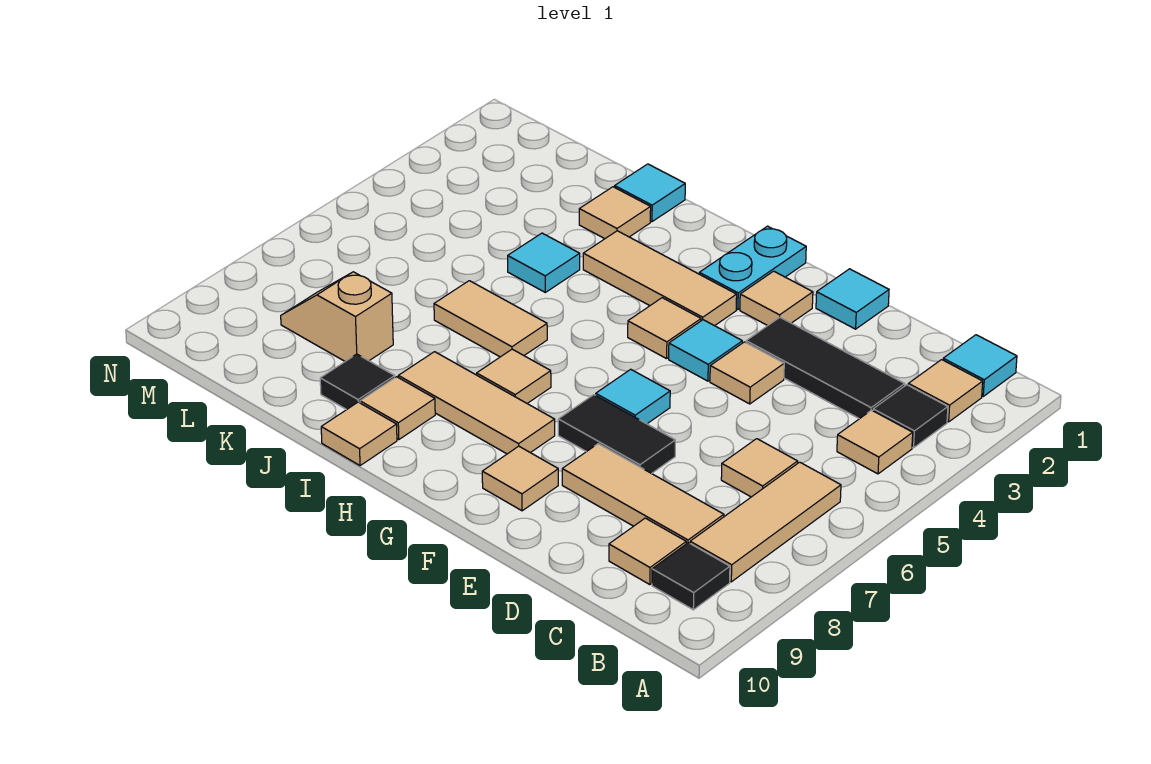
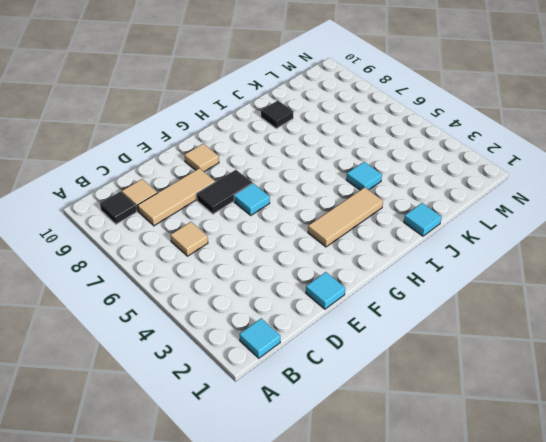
none -> tan 1x1 tile [908,360,983,422]
none -> black 1x1 tile [873,385,948,448]
none -> tan 1x1 tile [837,410,913,474]
none -> tan 1x3 tile [690,462,841,582]

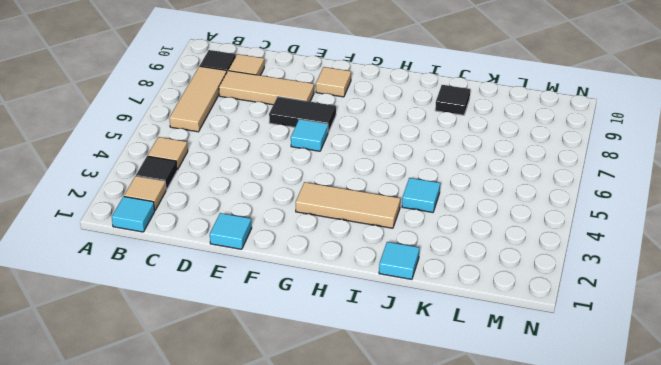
none -> black 1x3 tile [746,317,905,419]
none -> tan 1x1 tile [721,439,798,497]
none -> tan 1x1 tile [710,342,784,404]
none -> tan 1x1 tile [740,271,813,326]

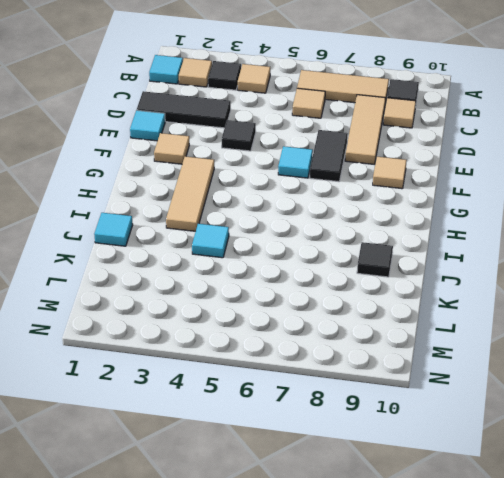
black 1x3 tile [137,91,231,128] -> black 1x3 tile turned to [746,317,905,419]
black 1x1 tile [222,120,256,151] -> tan 1x1 tile [710,342,784,404]
none -> cyan 1x1 tile [669,320,742,381]
none -> cyan 1x2 plate [699,226,806,310]
none -> tan 1x1 tile [628,298,701,359]
none -> tan 1x3 tile [398,352,555,454]

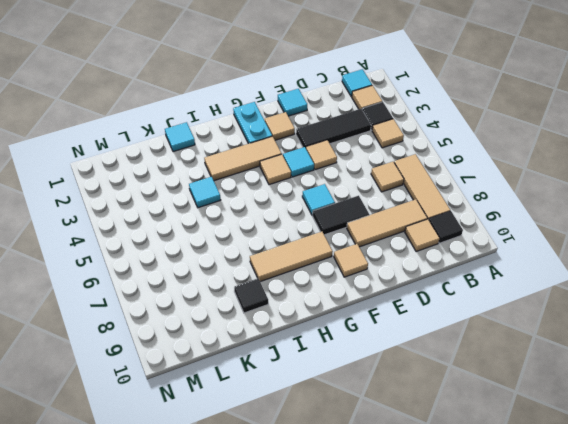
none -> tan 1x1 tile [477,349,551,403]
none -> tan 1x2 tile [434,281,547,357]
none -> tan 1x1 tile [360,377,435,440]
none -> tan 1x1 tile [321,402,397,466]

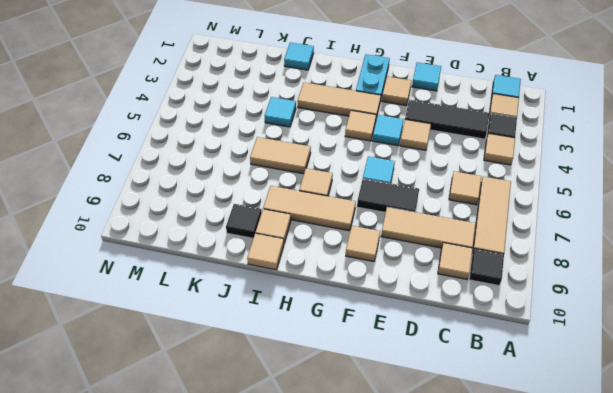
none -> tan 1x1 tile [579,187,651,239]
none -> tan 1x2 slope [281,272,393,361]

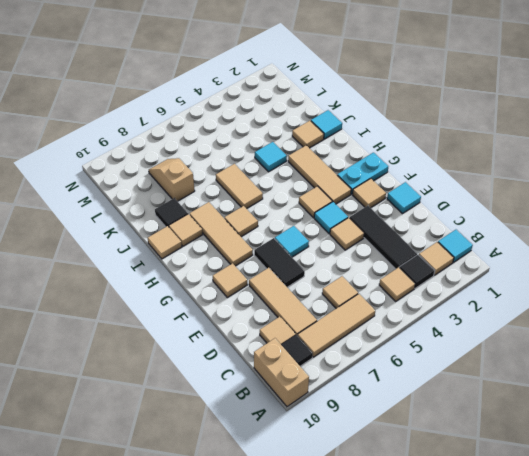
tan 1x2 brick [254,338,309,407] -> none

